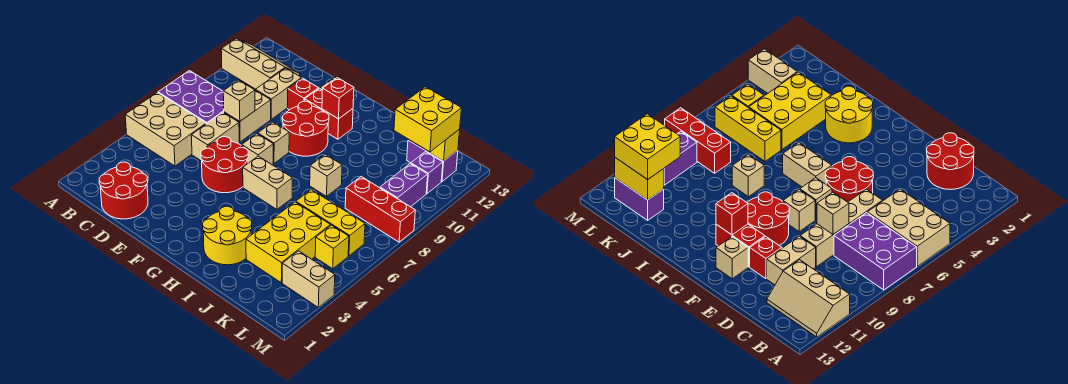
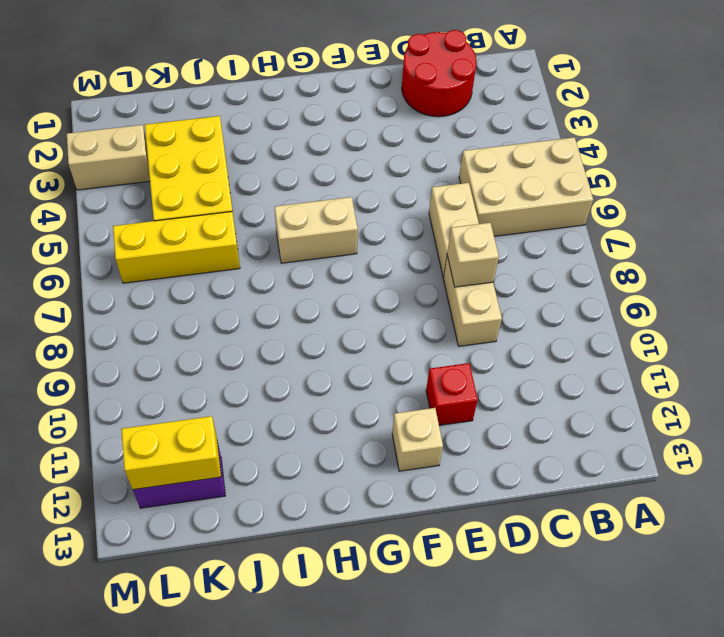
none -> purple 2x3 brick [158,71,224,124]
none -> tan 2x3 slope [221,38,300,89]
none -> tan 1x2 brick [255,68,302,119]

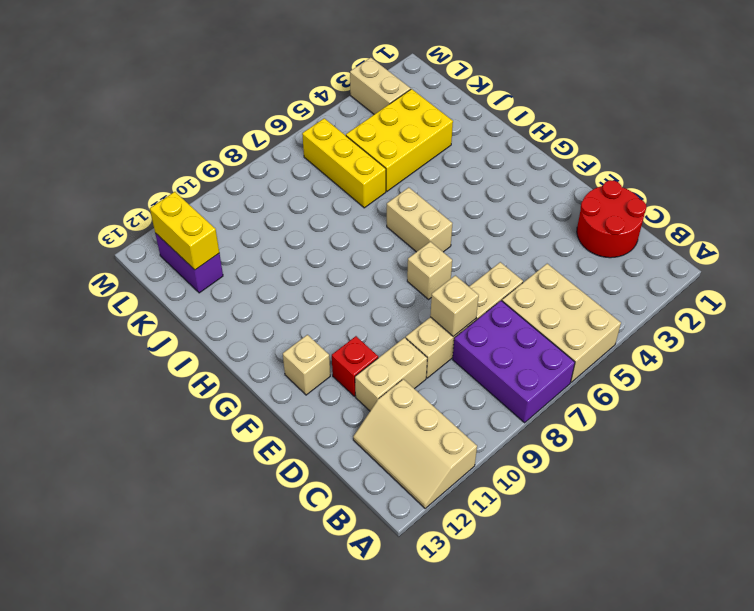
none -> red 2x2 round brick [201,137,248,193]
none -> tan 1x1 brick [258,122,289,163]
none -> red 2x2 round brick [282,101,329,156]

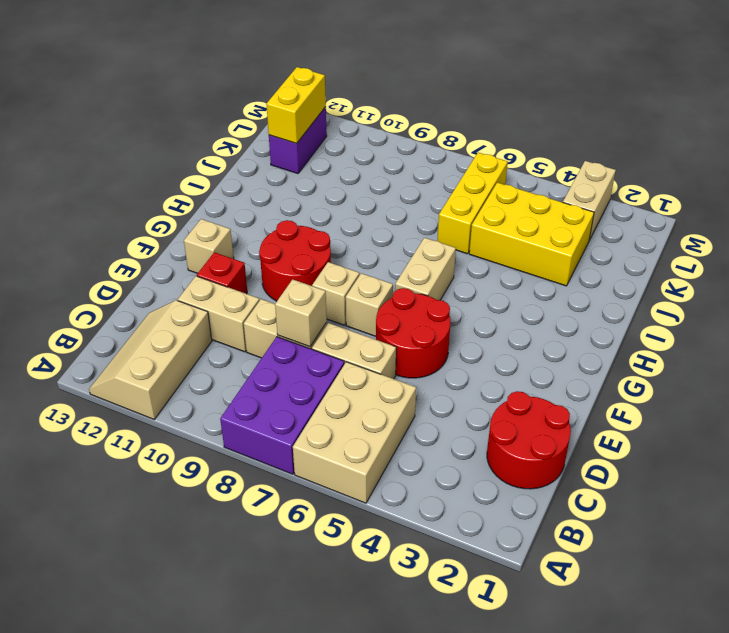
none -> red 1x2 brick [305,88,353,139]
none -> yellow 2x2 round brick [203,206,252,265]
none -> tan 1x1 brick [310,154,342,196]

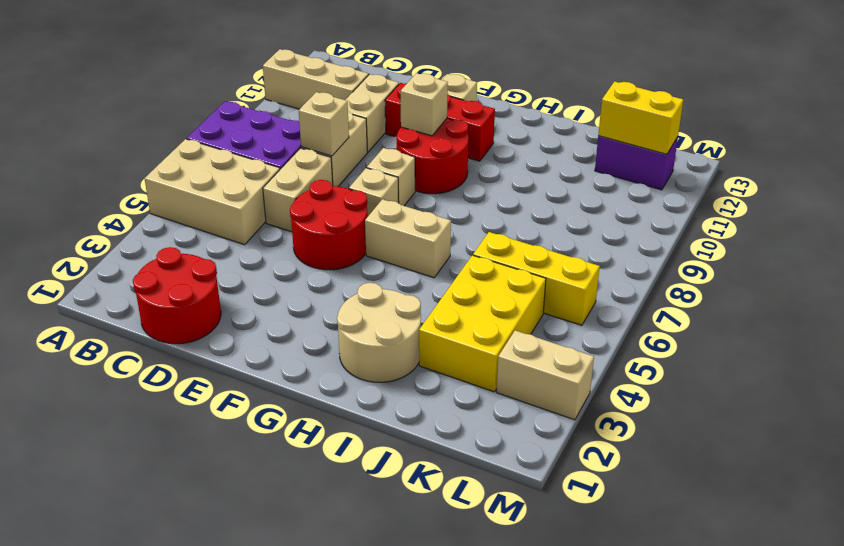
tan 1x1 brick [400,73,448,136] -> tan 1x1 brick moved to [310,154,342,196]
tan 2x2 round brick [337,283,421,382] -> yellow 2x2 round brick [203,206,252,265]
none -> red 1x3 brick [345,177,415,242]
none -> yellow 1x1 brick [315,225,349,269]
none -> purple 1x2 brick [380,164,428,207]

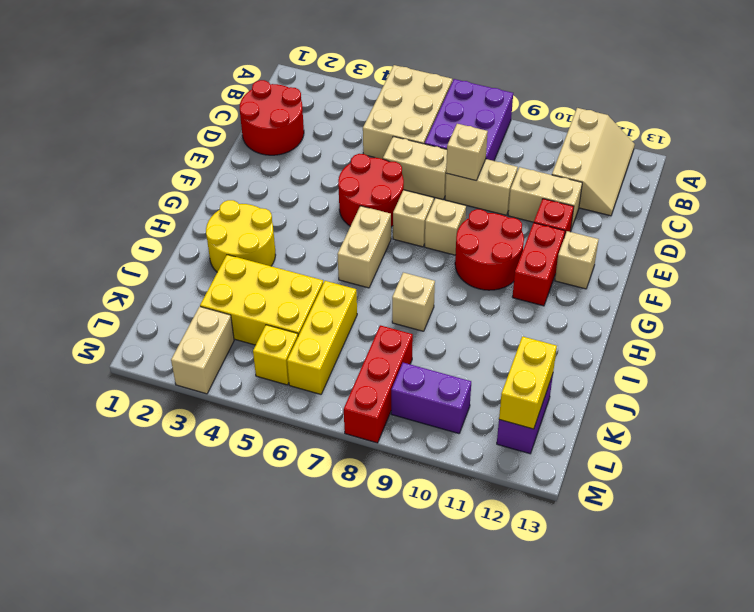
none -> purple 1x1 brick [411,152,443,194]
none -> red 1x1 brick [322,78,354,119]
none -> yellow 2x2 brick [394,87,461,152]

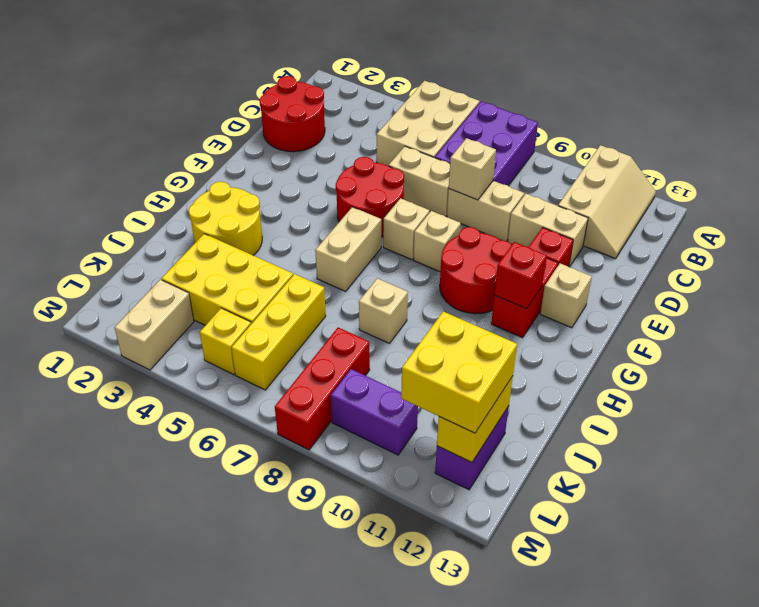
none -> purple 1x1 brick [411,152,443,194]

